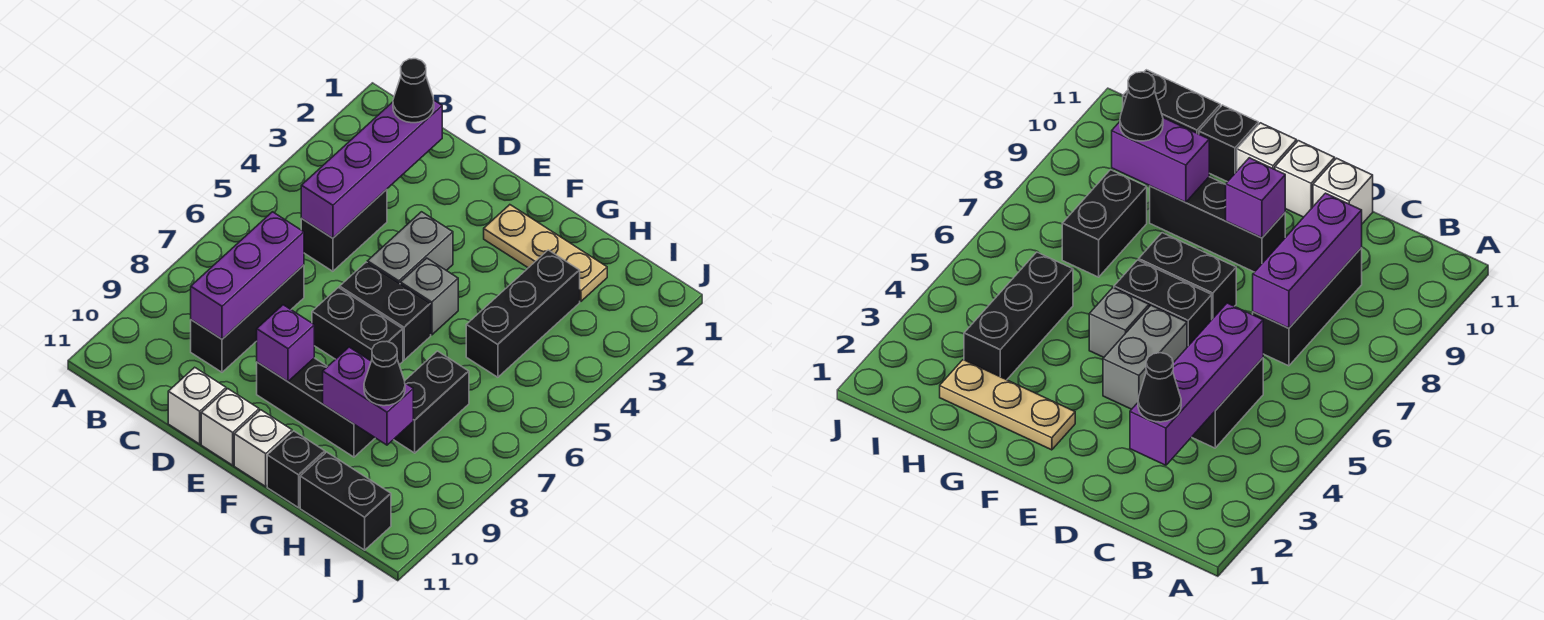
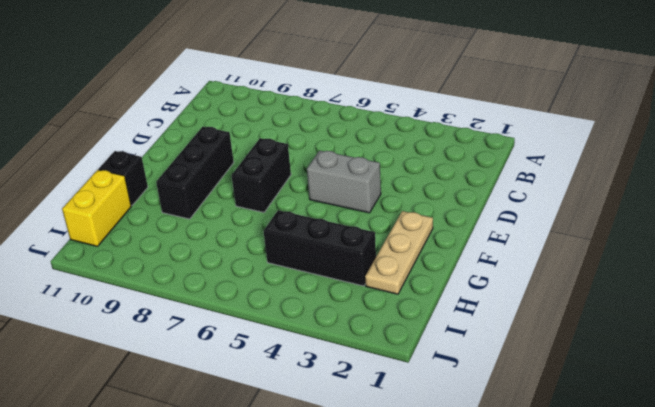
yellow 1x2 brick [62,170,131,246] -> black 1x2 brick [300,452,391,550]
none -> black 1x2 brick [301,189,387,271]
none -> black 1x3 brick [191,265,304,372]
none -> white 1x1 brick [168,367,226,444]

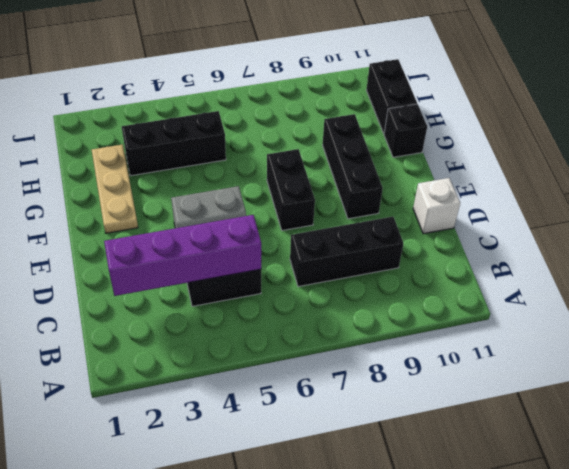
none -> black 1x2 brick [340,262,431,360]
none -> white 1x1 brick [201,389,259,465]
none -> grey 1x1 brick [400,258,458,335]

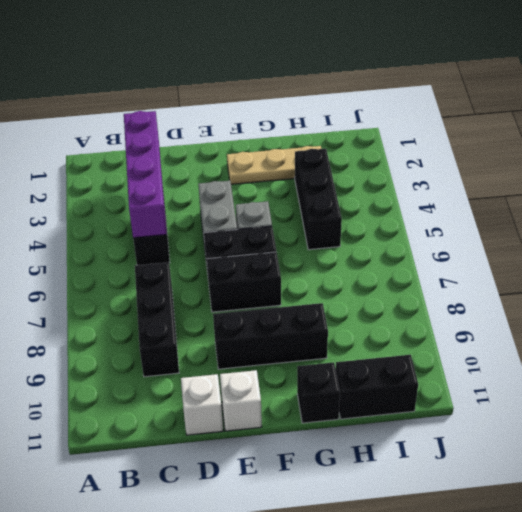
none -> white 1x1 brick [234,410,292,486]
none -> black 1x2 brick [394,351,469,453]
none -> purple 1x3 brick [191,212,304,339]

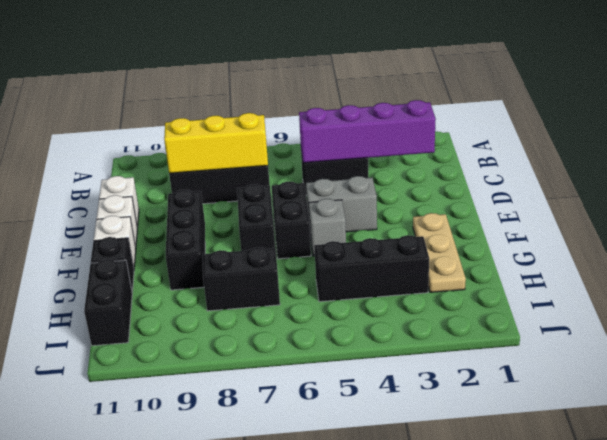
yellow 1x3 brick [164,113,268,173] -> purple 1x3 brick [191,212,304,339]
none -> purple 1x1 brick [257,305,314,381]
none -> purple 1x2 brick [323,347,413,445]
none -> black 1x1 cone [393,59,434,123]

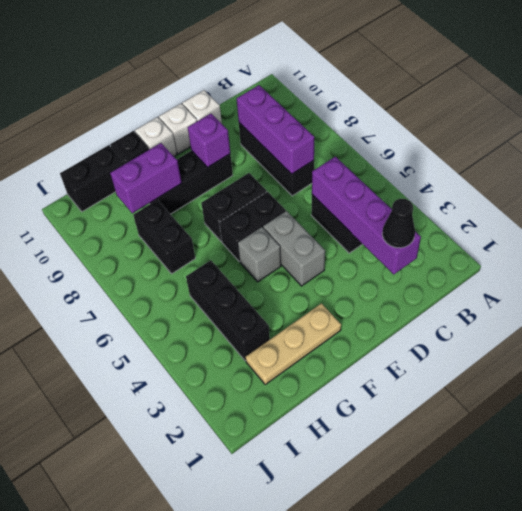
none -> black 1x1 cone [364,341,405,406]

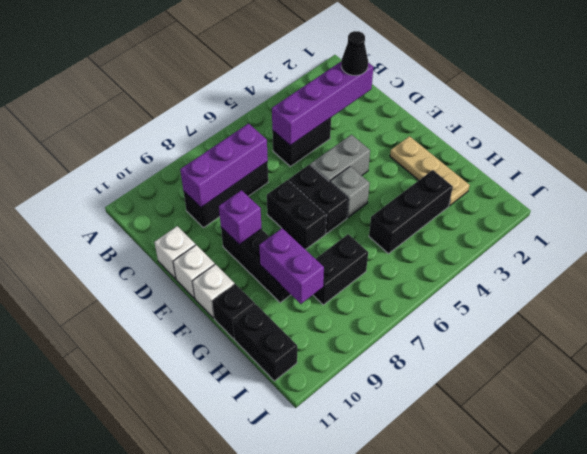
none -> black 1x1 cone [364,341,405,406]

